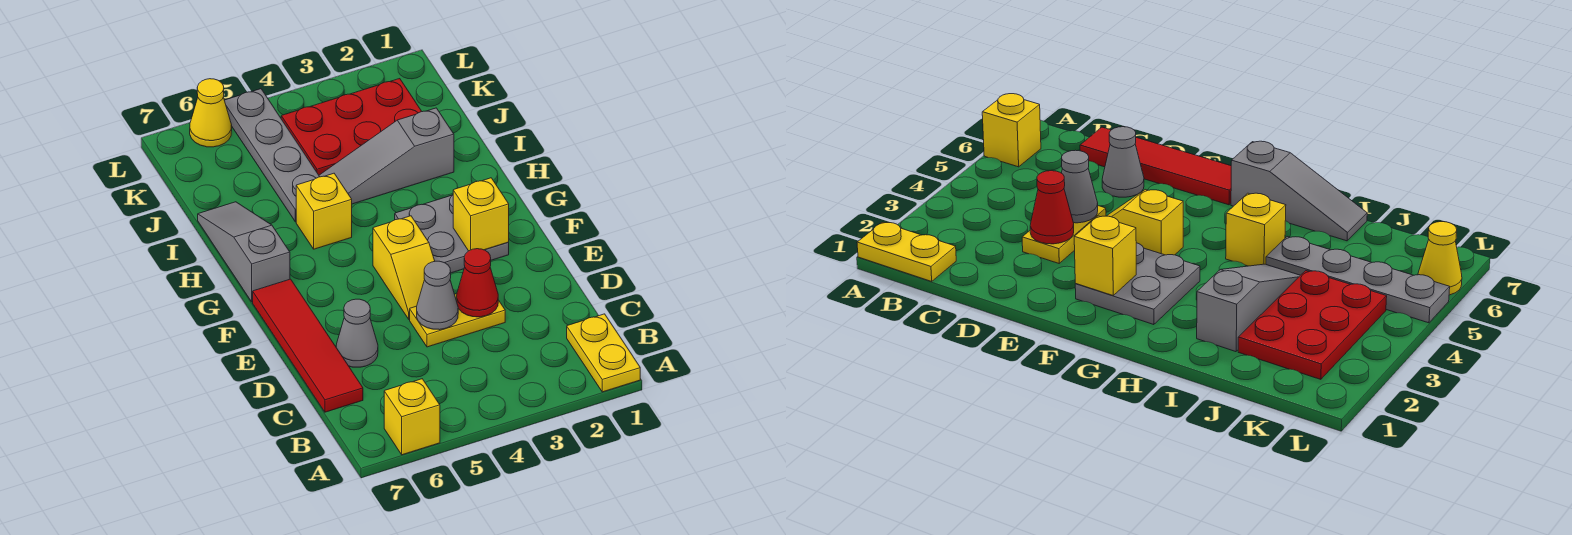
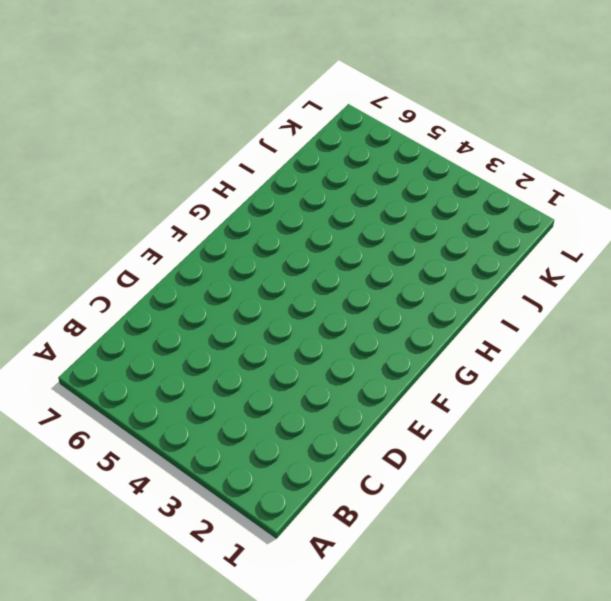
none -> yellow 1x2 plate [567,314,640,392]
none -> yellow 1x1 brick [384,379,440,455]
none -> red 1x4 tile [253,279,363,412]

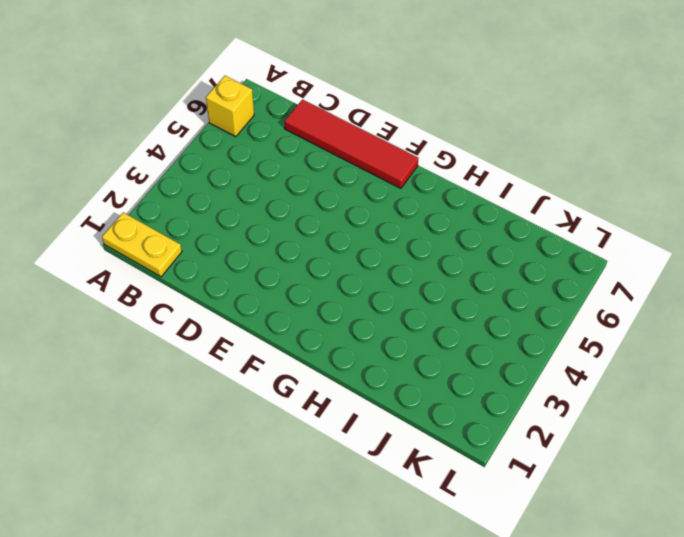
none -> yellow 1x2 plate [410,294,505,347]
none -> grey 1x1 cone [336,299,378,367]
none -> yellow 1x2 slope [373,216,435,319]

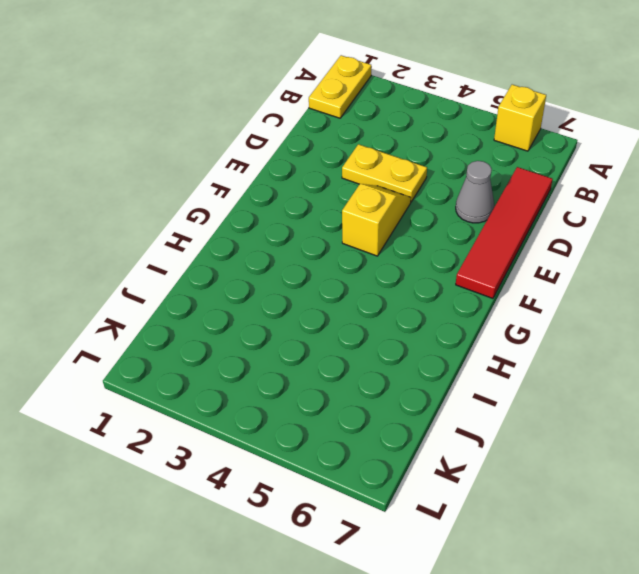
none -> grey 2x2 plate [395,195,509,273]
none -> grey 1x3 slope [198,202,290,302]
none -> yellow 1x1 brick [296,173,352,249]

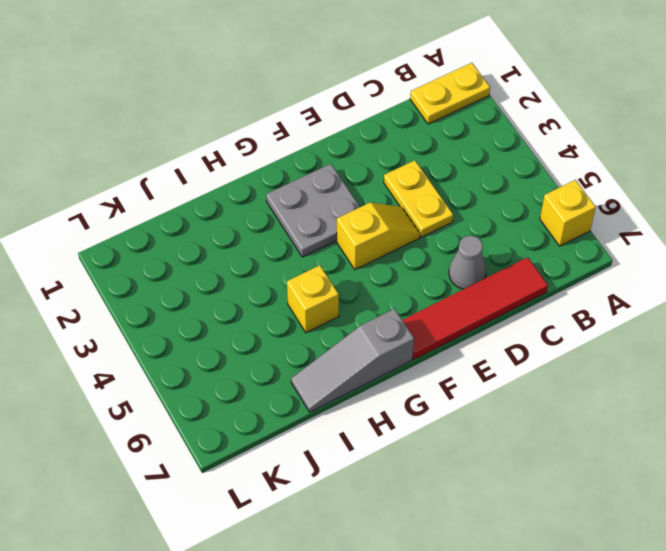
none -> grey 1x3 slope [319,108,454,204]
none -> grey 1x4 plate [224,89,320,222]
none -> red 2x3 plate [281,79,422,175]

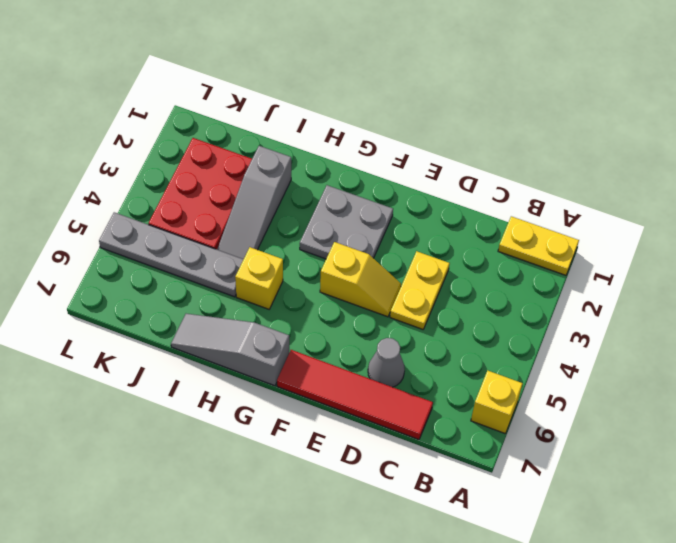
none -> yellow 1x1 cone [190,79,232,147]
none -> red 1x1 cone [457,249,498,317]
none -> grey 1x1 cone [417,261,458,330]

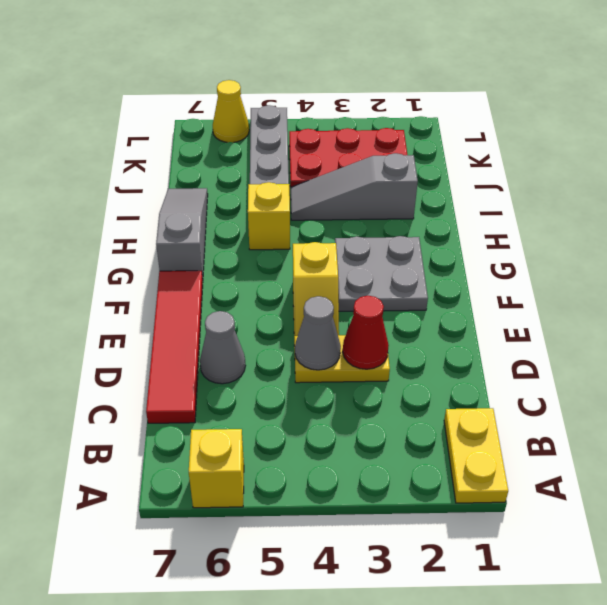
none -> yellow 1x1 brick [453,178,509,251]

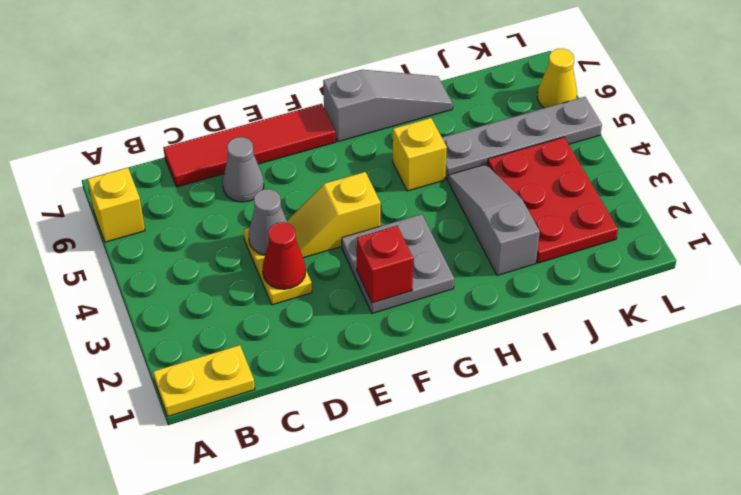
red 1x1 brick [357,226,413,303] -> yellow 1x1 brick [453,178,509,251]

